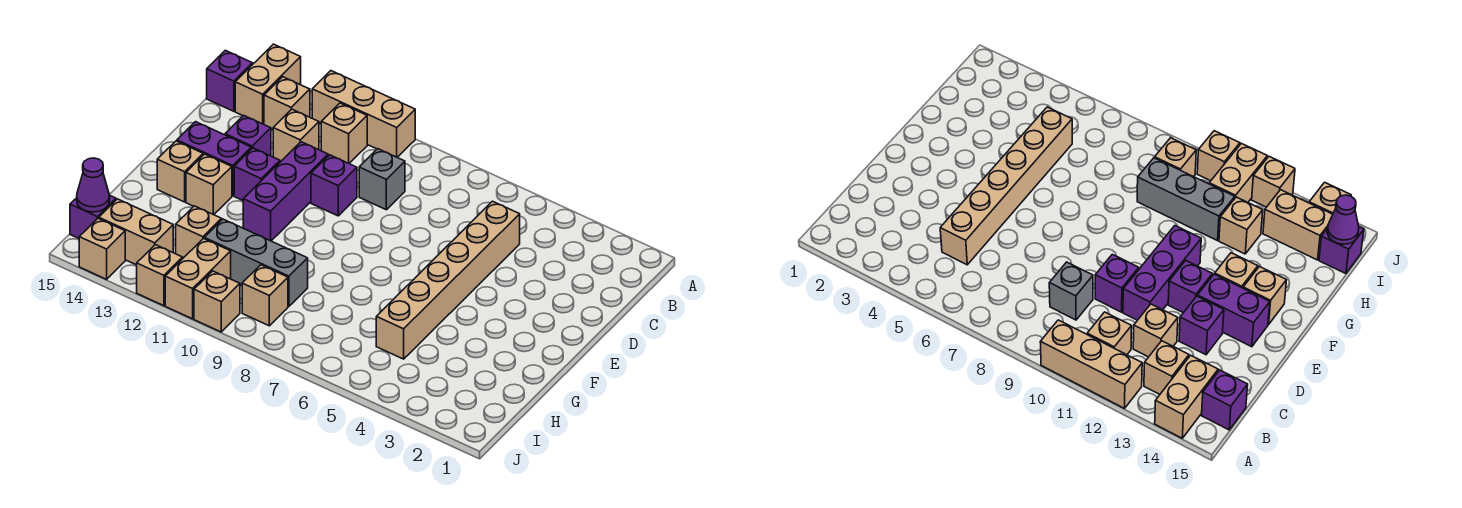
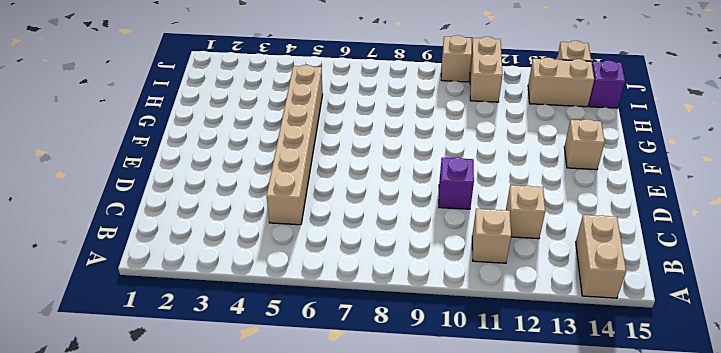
none -> tan 1x3 brick [312,71,415,157]
none -> tan 1x1 brick [264,77,310,129]
none -> purple 1x1 brick [207,50,253,111]

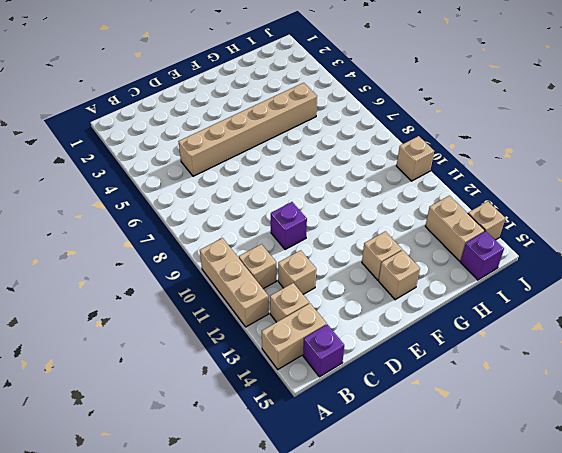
none -> grey 1x1 brick [359,149,405,210]
none -> purple 1x3 brick [243,142,328,241]
none -> purple 1x1 brick [225,115,271,156]

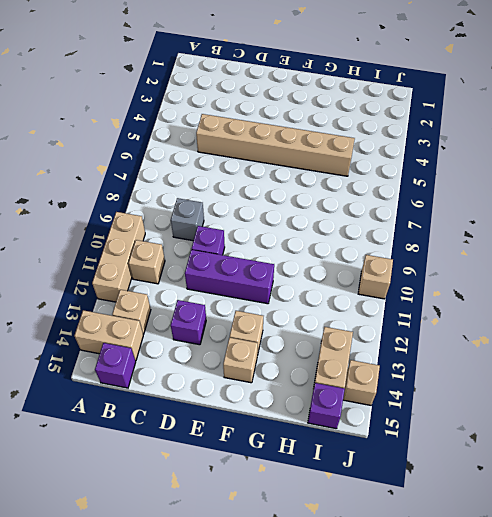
none -> tan 1x1 brick [273,109,319,161]
none -> purple 1x1 brick [234,148,280,200]
none -> purple 1x2 brick [177,122,251,196]

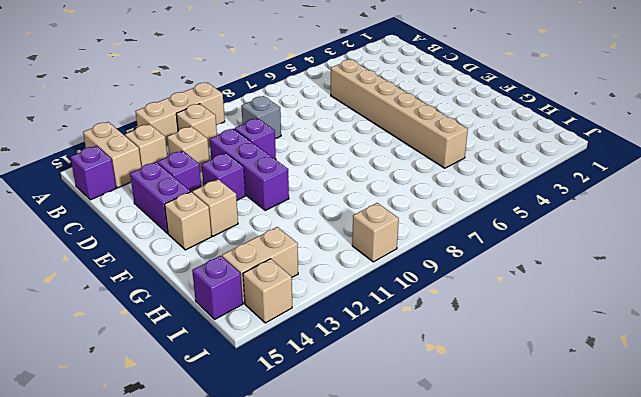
purple 1x2 brick [130,162,190,233] -> purple 1x2 brick turned to [177,122,251,196]
none -> grey 1x3 brick [204,219,308,306]
none -> tan 1x1 brick [176,206,222,258]
none -> tan 1x1 brick [242,265,288,326]

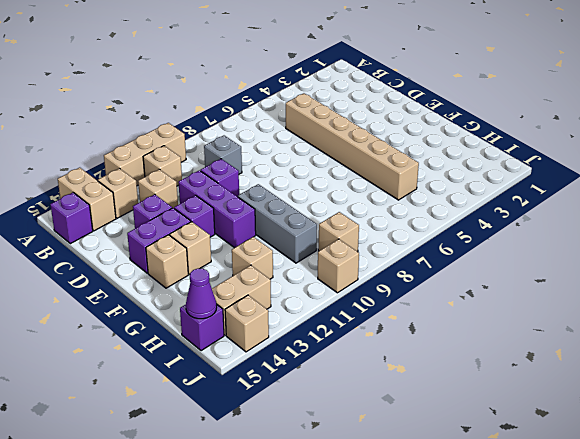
grey 1x3 brick [238,184,317,263] -> grey 1x3 brick turned to [204,219,308,306]
none -> tan 1x2 brick [165,239,231,319]
none -> tan 1x1 brick [137,245,183,306]

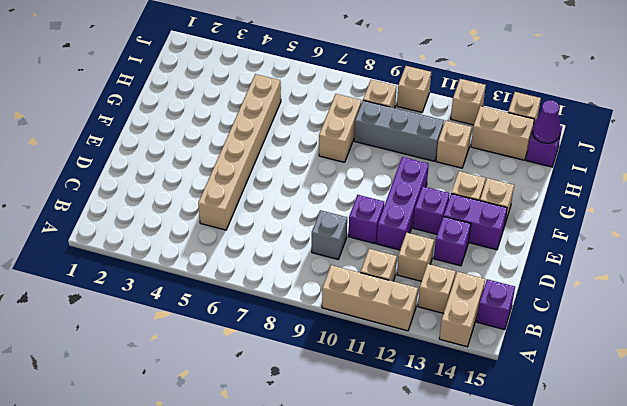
tan 1x2 brick [319,94,361,162] -> tan 1x2 brick moved to [165,239,231,319]

